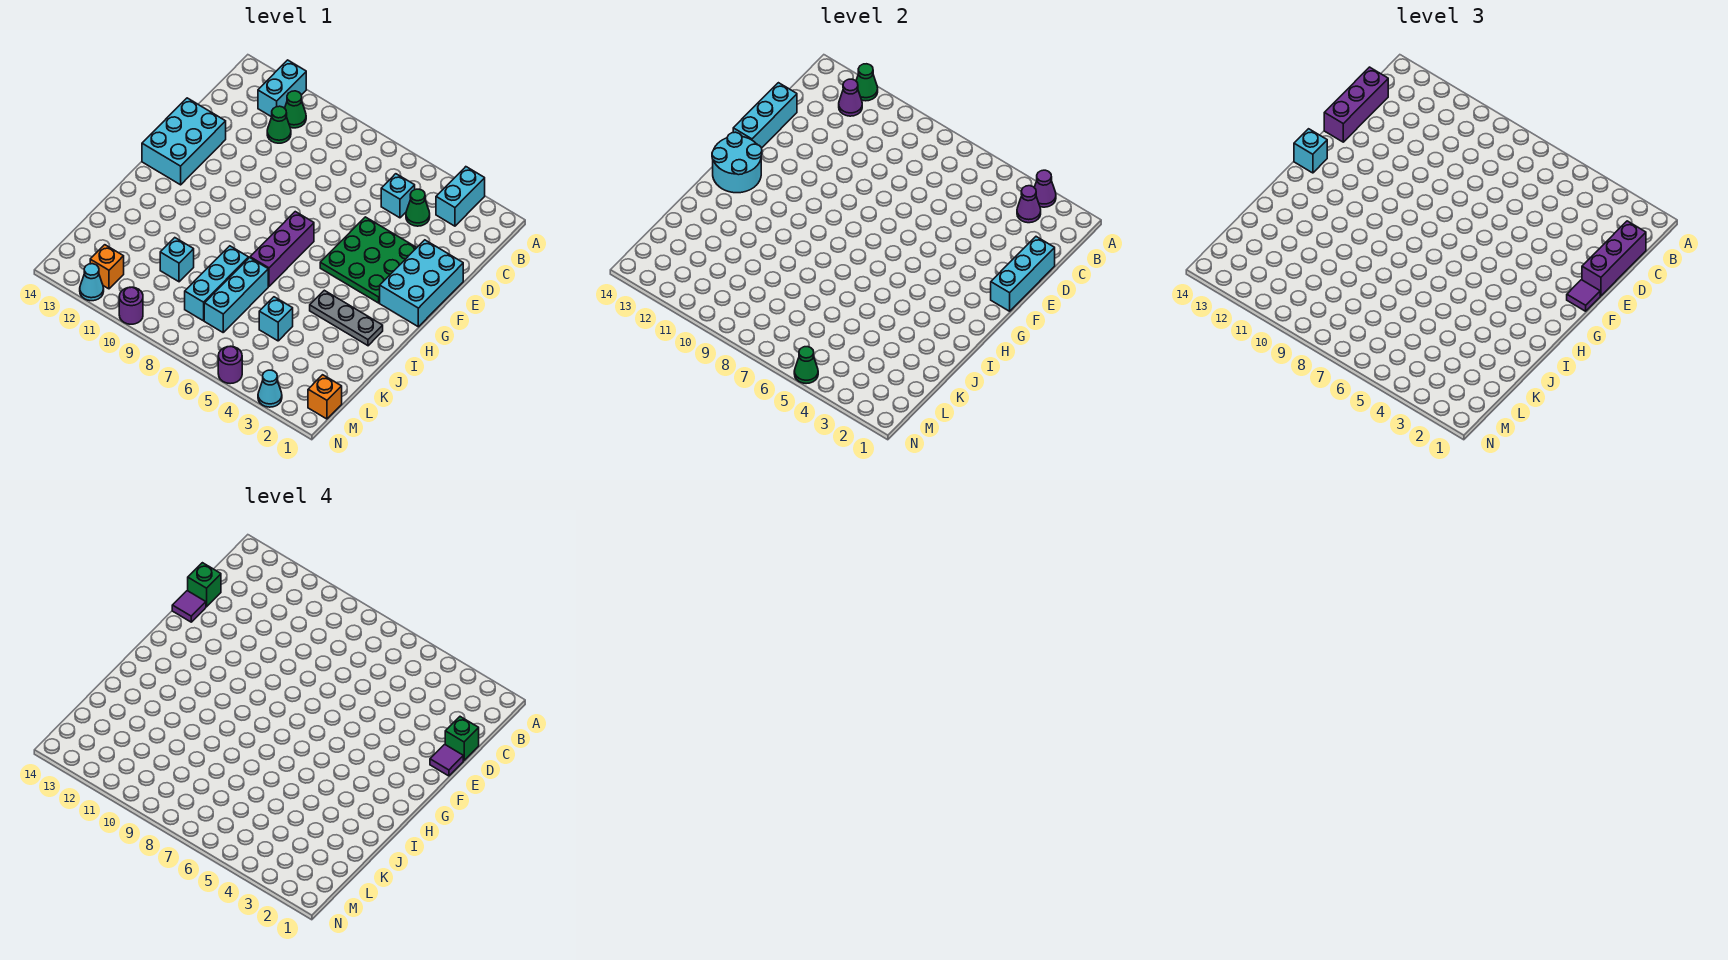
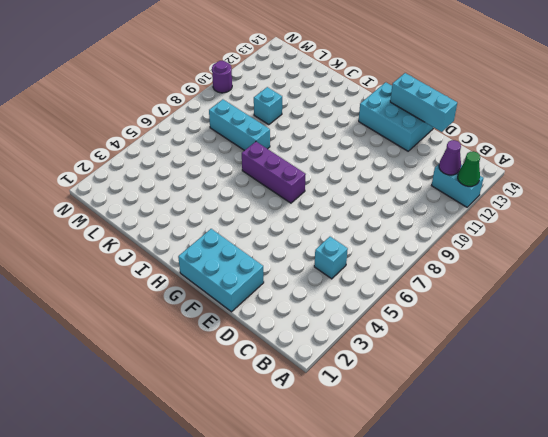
none -> cyan 1x2 brick [436,167,485,226]
none -> green 1x1 cone [285,91,306,128]
none -> green 1x1 cone [406,189,430,226]
none -> green 1x1 cone [267,106,291,143]

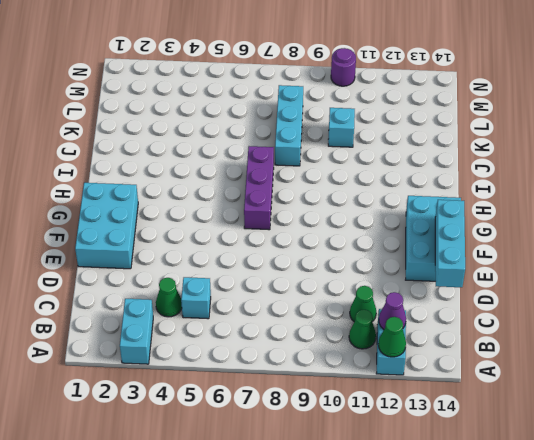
none -> green 3x3 plate [320,217,417,303]
none -> grey 1x3 plate [310,290,383,346]
none -> cyan 1x3 brick [204,258,268,332]
none -> cyan 1x1 brick [259,297,293,341]

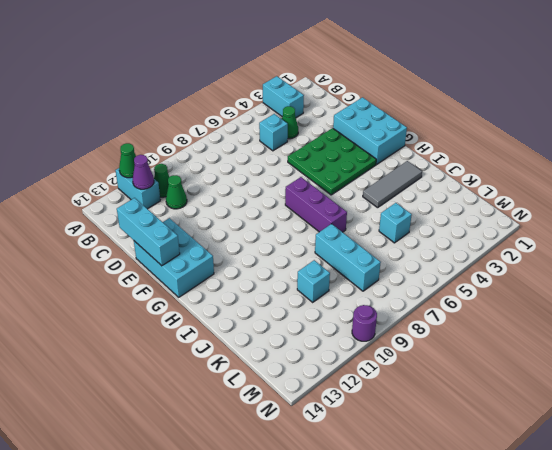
grey 1x3 tile [363,161,422,208] -> grey 1x3 plate [310,290,383,346]
none -> cyan 1x3 brick [204,258,268,332]
none -> orange 1x1 brick [308,375,342,419]
none -> orange 1x1 brick [90,245,124,289]
none -> cyan 1x1 cone [258,370,282,407]

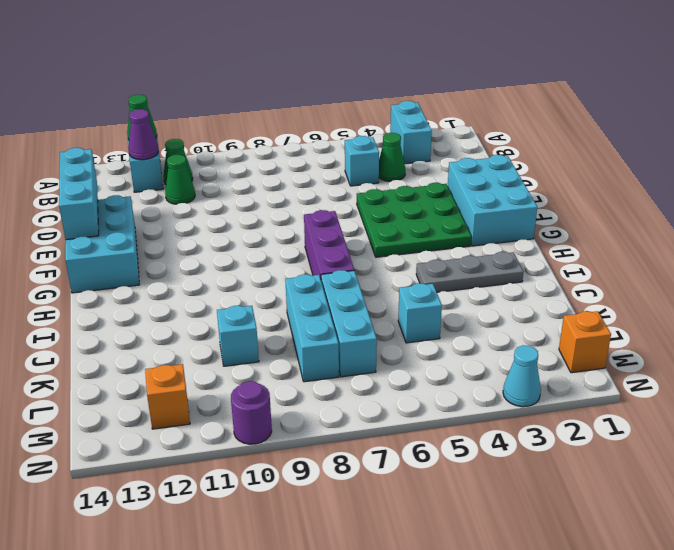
none -> purple 1x1 round brick [218,346,242,384]
none -> cyan 1x1 cone [80,264,104,301]
none -> purple 1x1 cone [1034,170,1056,207]
none -> purple 1x1 cone [1017,186,1041,223]

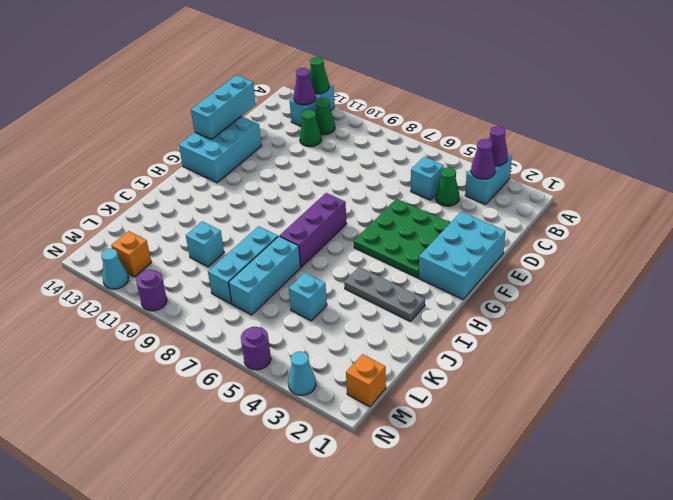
none -> cyan 1x3 brick [991,237,1055,311]
none -> cyan 2x2 round brick [712,132,762,193]
none -> green 1x1 cone [794,347,818,384]
none -> purple 1x3 brick [1582,221,1646,296]

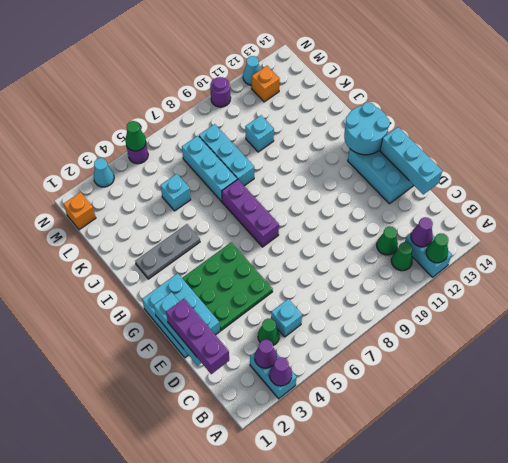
none -> purple 1x3 brick [1324,67,1388,142]
none -> purple 1x1 tile [1567,280,1600,311]
none -> cyan 1x1 brick [1294,129,1327,173]
none -> green 1x1 brick [445,717,479,760]

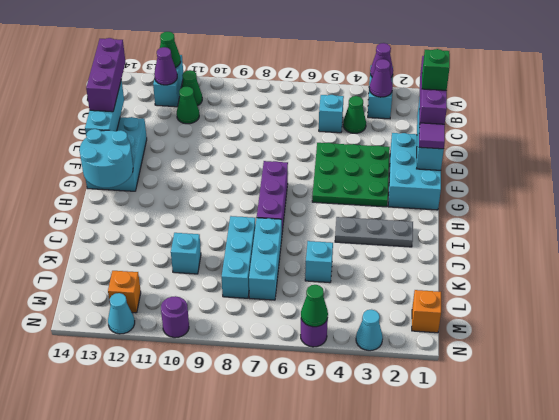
none -> cyan 1x1 brick [1294,129,1327,173]
none -> green 1x1 brick [188,563,221,607]
none -> purple 1x1 tile [430,744,463,776]
none -> purple 1x1 tile [172,591,206,622]

